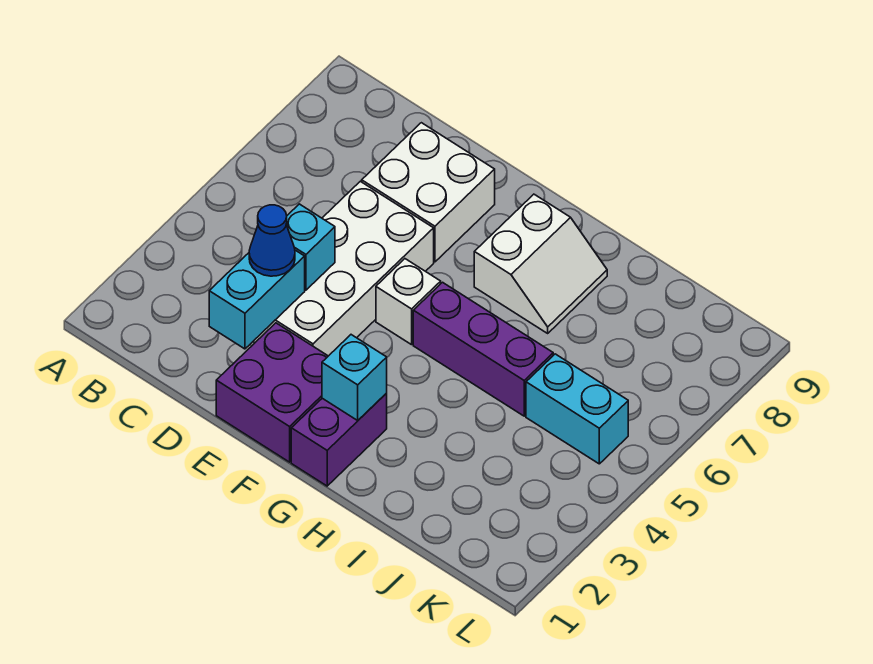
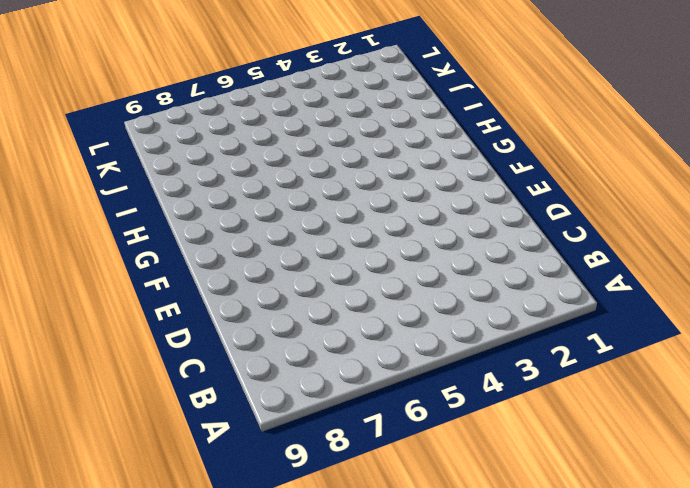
none -> white 2x4 brick [253,181,434,356]
none -> white 2x2 brick [362,123,495,262]
none -> purple 2x2 brick [216,323,328,462]

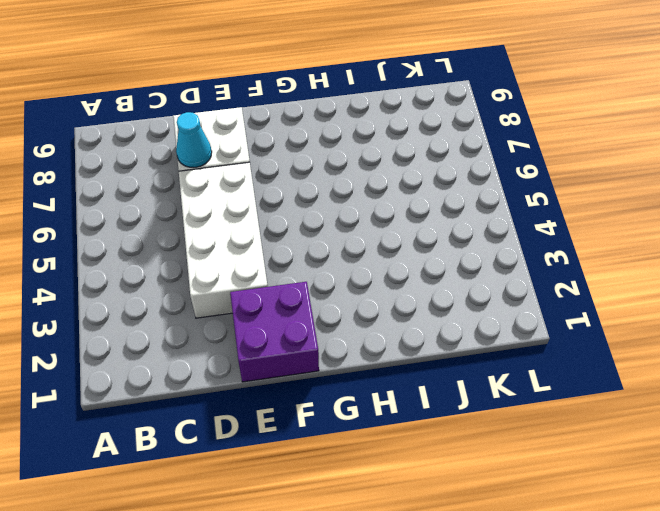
cyan 1x1 cone [176,112,212,167] -> none
none -> white 1x1 brick [376,259,441,345]
none -> purple 1x2 brick [291,393,387,486]
none -> purple 1x3 brick [413,282,553,416]

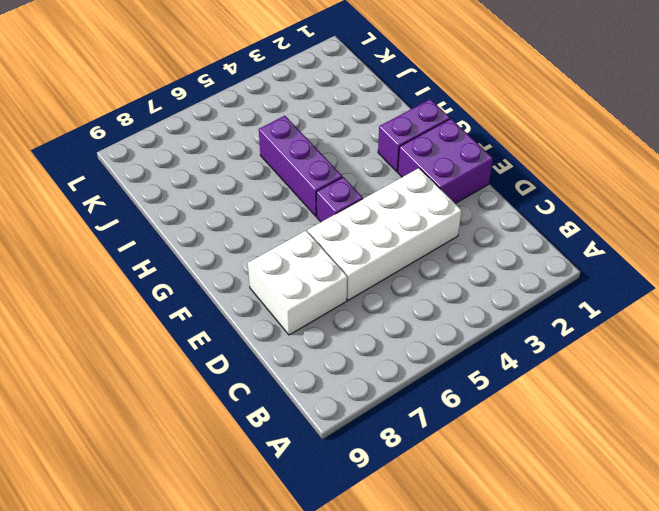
purple 1x1 brick [316,177,363,222] -> white 1x1 brick [376,259,441,345]
none -> white 2x2 slope [474,194,607,333]
none -> cyan 1x2 brick [526,354,628,464]
none -> cyan 1x2 brick [209,250,305,349]

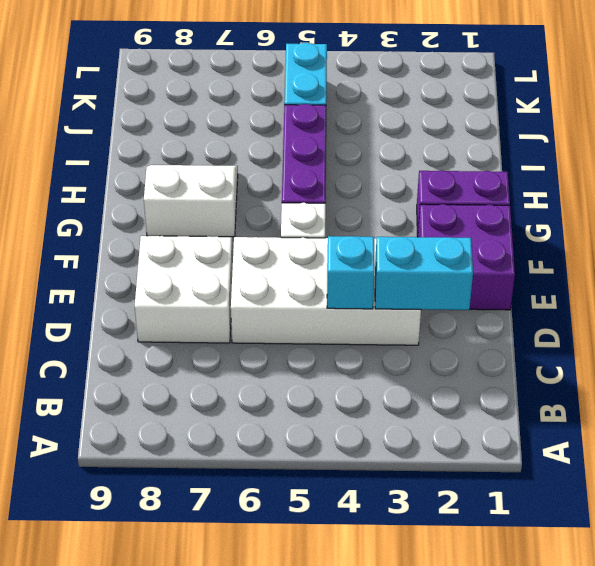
none -> cyan 1x1 brick [322,335,387,420]
none -> blue 1x1 cone [249,205,295,276]

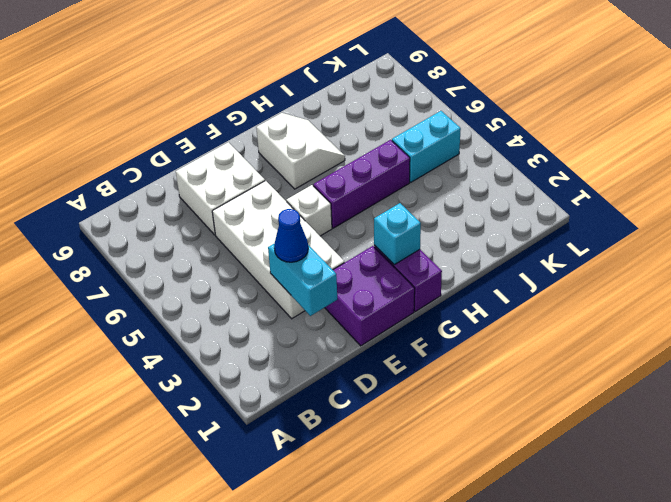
none -> cyan 1x1 brick [286,204,335,290]

